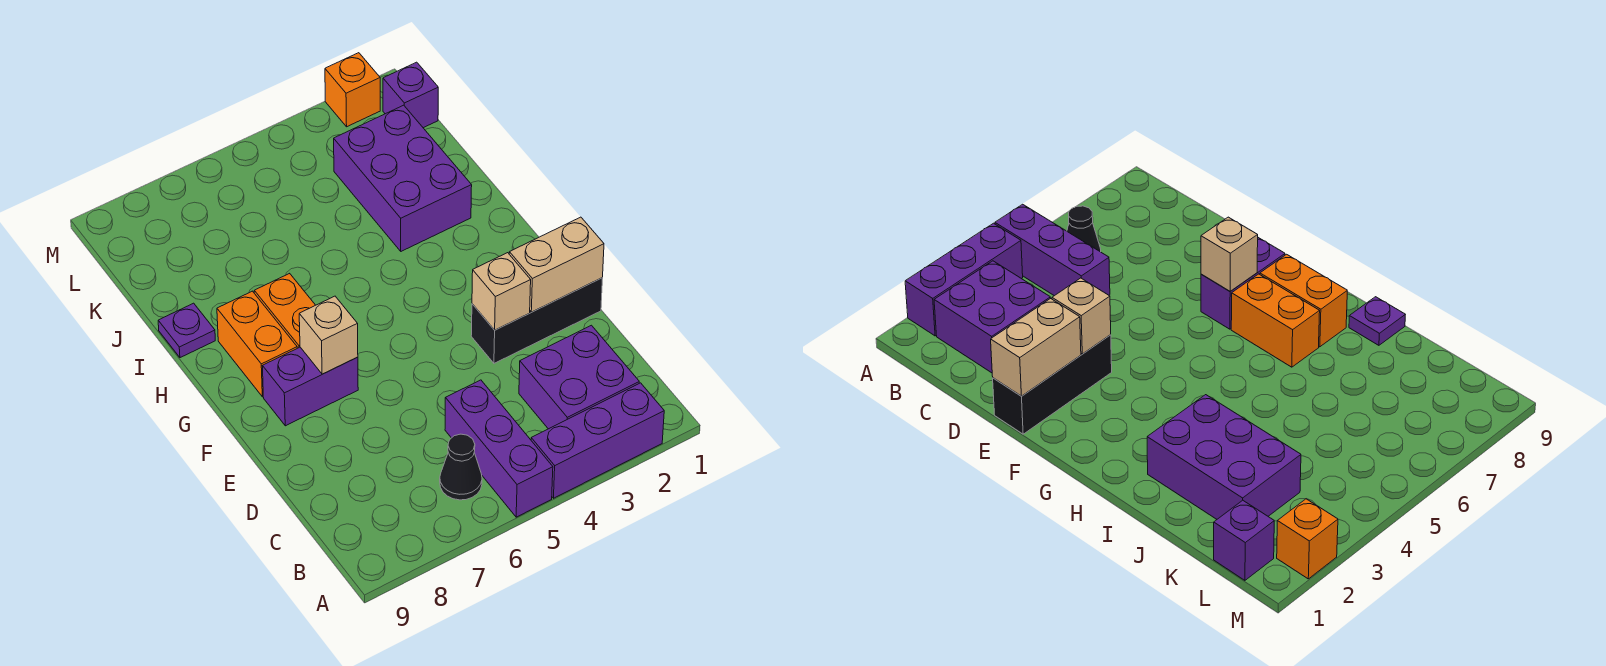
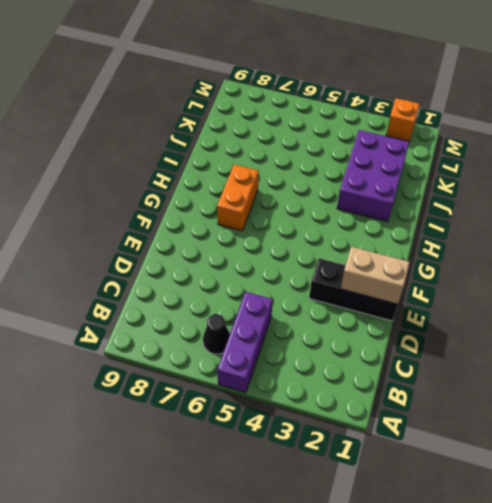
none -> purple 1x3 brick [531,383,664,498]
none -> purple 2x2 brick [519,325,639,429]
none -> purple 1x2 brick [263,347,358,426]

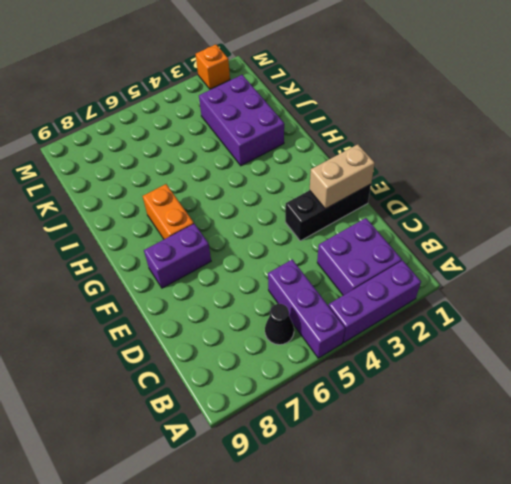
none -> orange 1x2 brick [217,291,297,397]
none -> purple 1x1 plate [158,303,215,358]
none -> purple 1x1 brick [383,62,438,128]

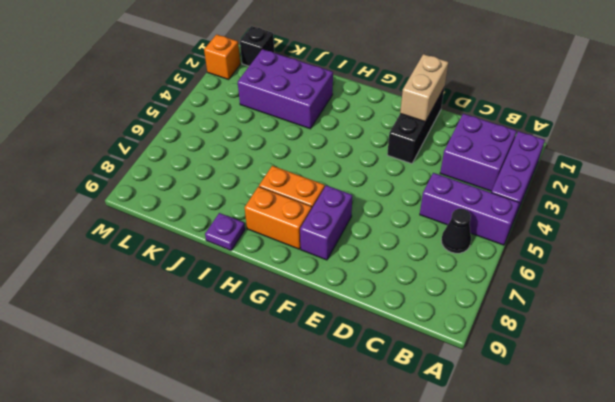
black 1x1 brick [240,26,274,66] -> purple 1x1 brick [383,62,438,128]
none -> tan 1x1 brick [472,253,531,330]
none -> tan 1x1 brick [299,296,358,374]

